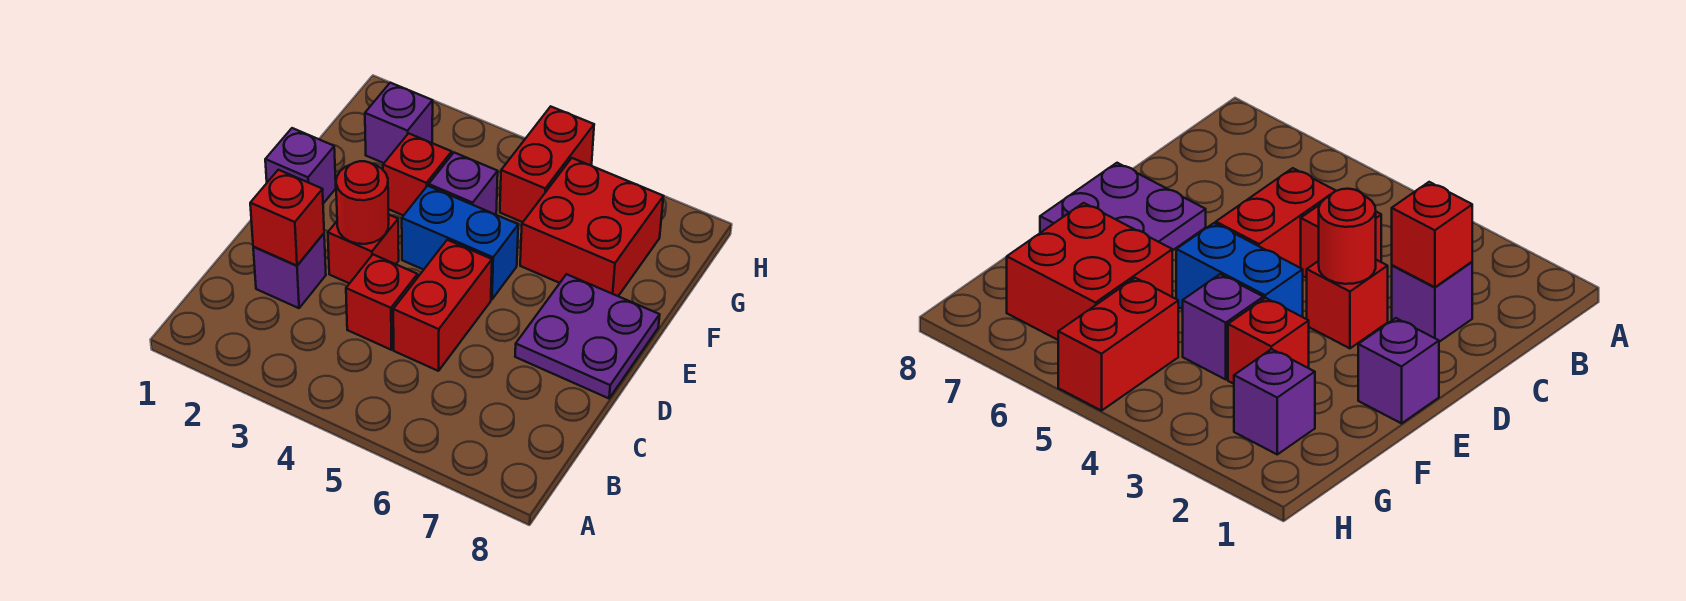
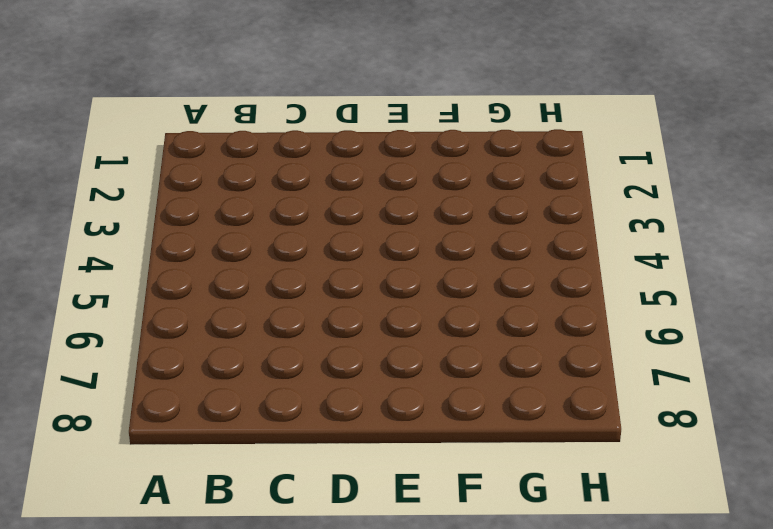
none -> purple 1x1 brick [253,233,326,308]
none -> red 1x1 brick [346,255,418,350]
none -> red 1x2 brick [393,240,492,371]

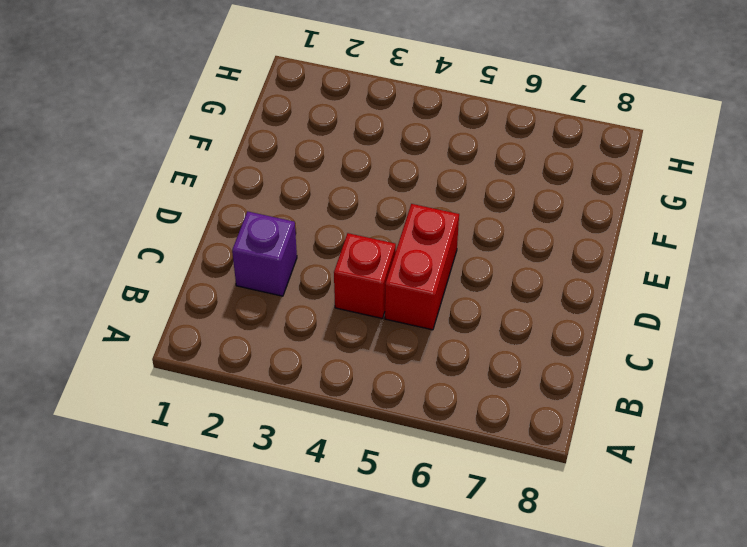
none -> red 1x1 brick [328,215,399,284]
none -> purple 2x2 plate [515,274,660,398]
none -> purple 1x1 brick [265,128,336,204]

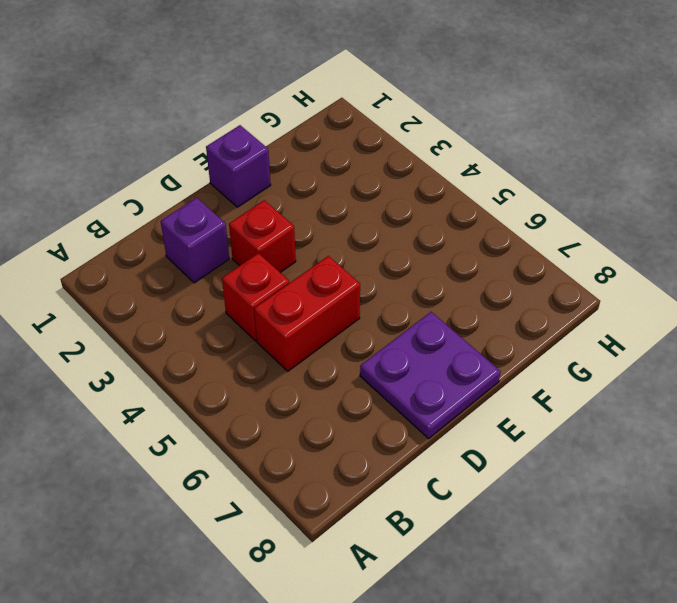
none -> blue 1x2 brick [402,186,518,299]
none -> red 1x1 brick [383,133,452,216]
none -> purple 1x1 brick [429,153,498,214]

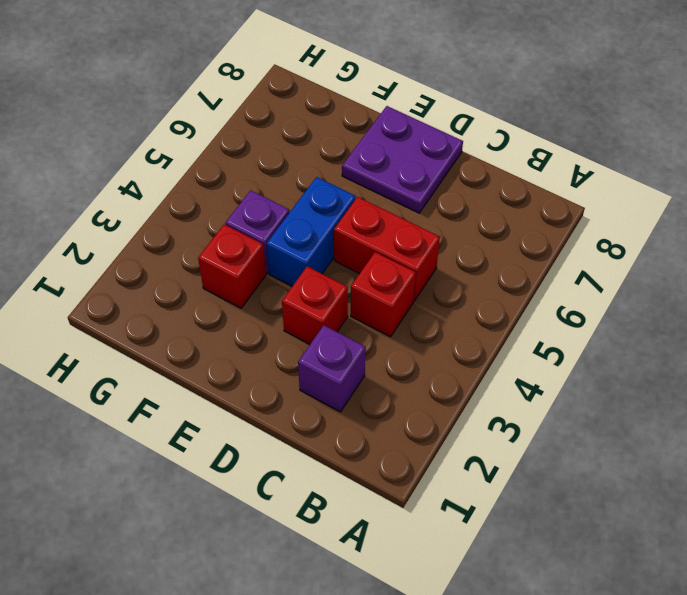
none -> purple 1x1 brick [265,128,336,204]
none -> red 2x2 brick [520,158,663,296]
none -> purple 1x1 brick [365,83,433,163]

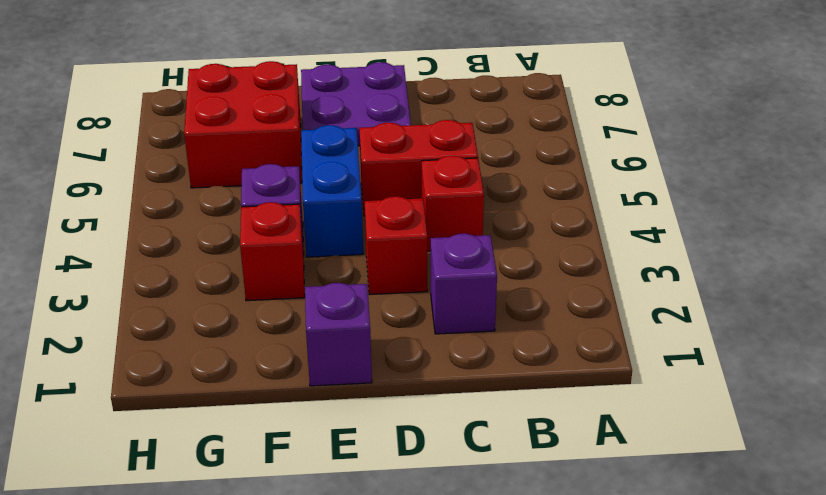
none -> purple 1x1 brick [365,83,433,163]
none -> red 1x2 brick [500,107,594,222]
none -> red 1x1 brick [250,170,324,266]

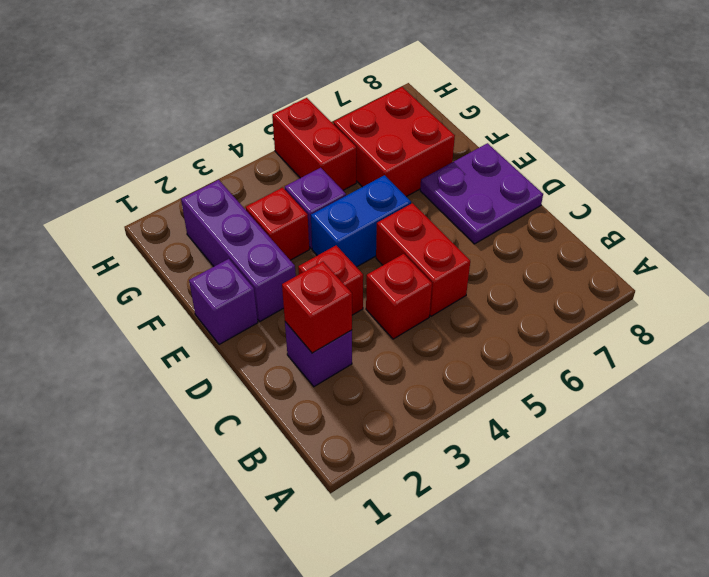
purple 1x3 brick [181,180,296,321] -> purple 1x1 brick [365,83,433,163]
none -> red 1x1 round brick [336,161,389,244]

